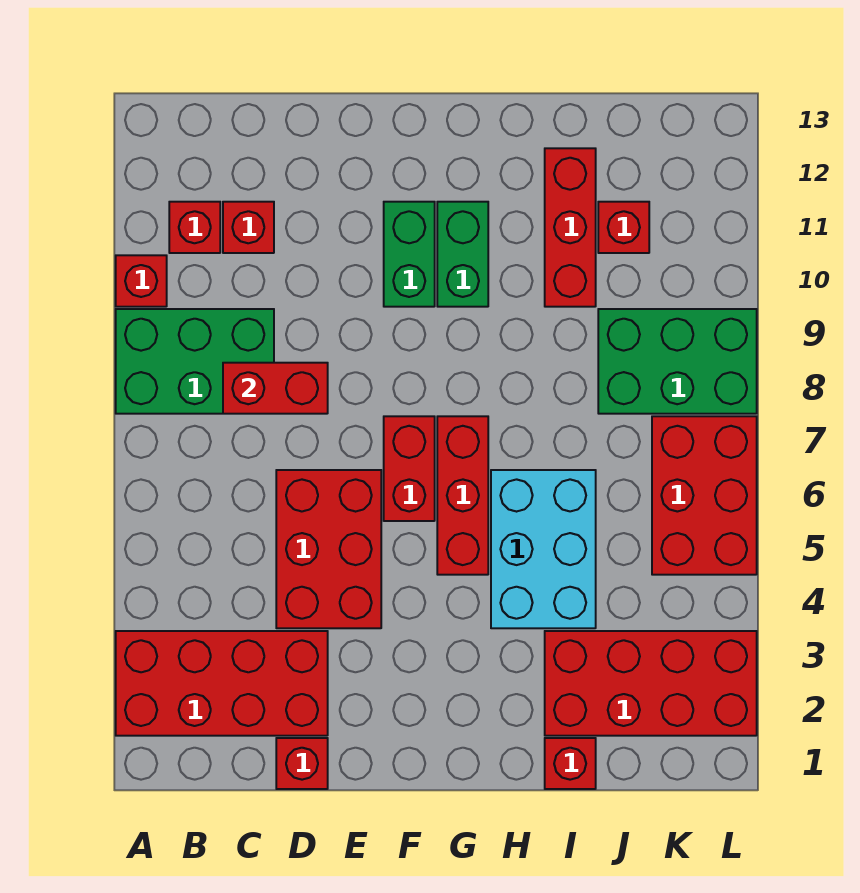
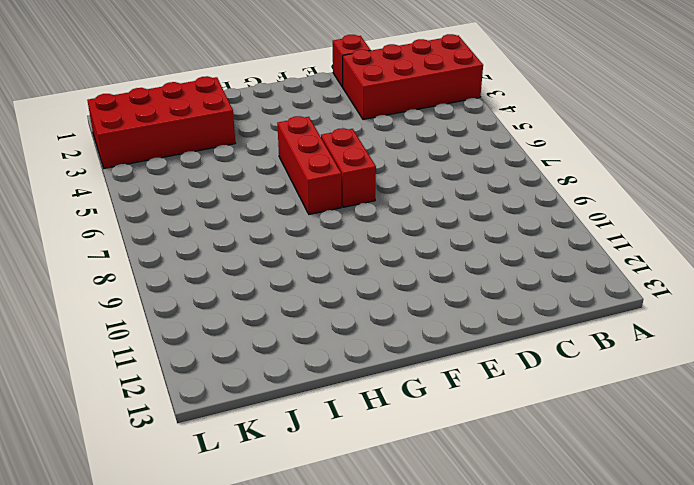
none -> green 2x3 brick [116,309,274,414]
none -> red 1x1 brick [116,255,167,307]
none -> red 1x1 brick [169,202,220,253]

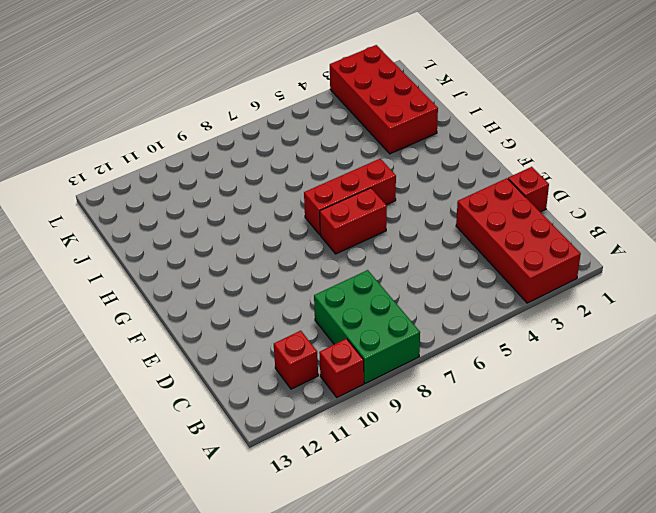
none -> red 1x1 brick [223,202,274,253]
none -> red 2x3 brick [276,470,381,628]
none -> green 1x2 brick [384,202,435,307]

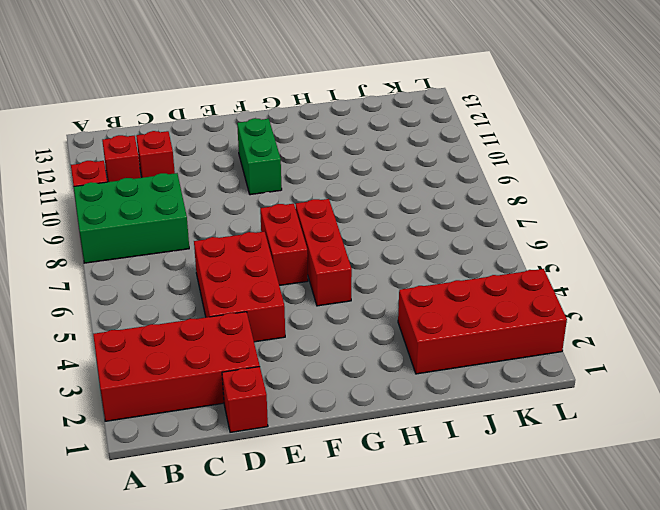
none -> green 1x2 brick [437,202,488,307]
none -> cyan 2x3 brick [491,470,596,628]
none -> red 1x1 brick [545,738,596,789]

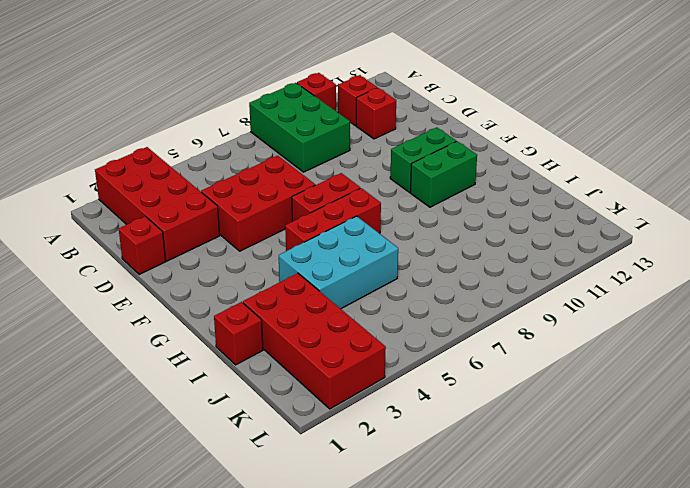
none -> red 1x3 brick [545,148,596,307]
none -> green 2x3 brick [598,309,757,414]
none -> red 1x1 brick [598,202,649,253]

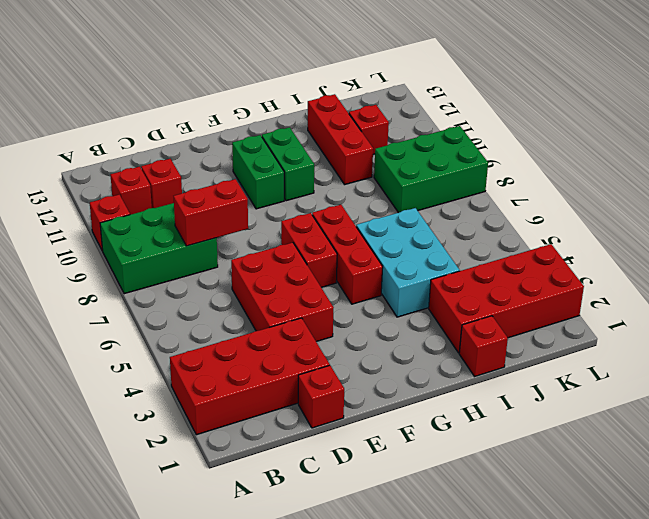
none -> red 2x3 brick [652,416,757,575]

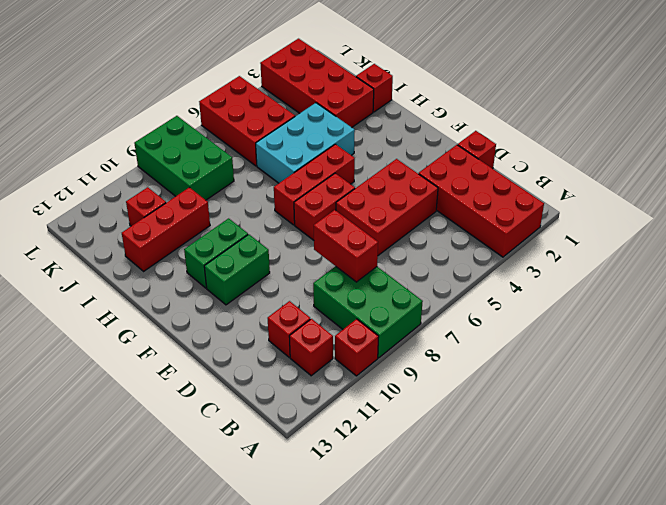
red 2x3 brick [199,76,295,166] -> red 2x3 brick turned to [652,416,757,575]

